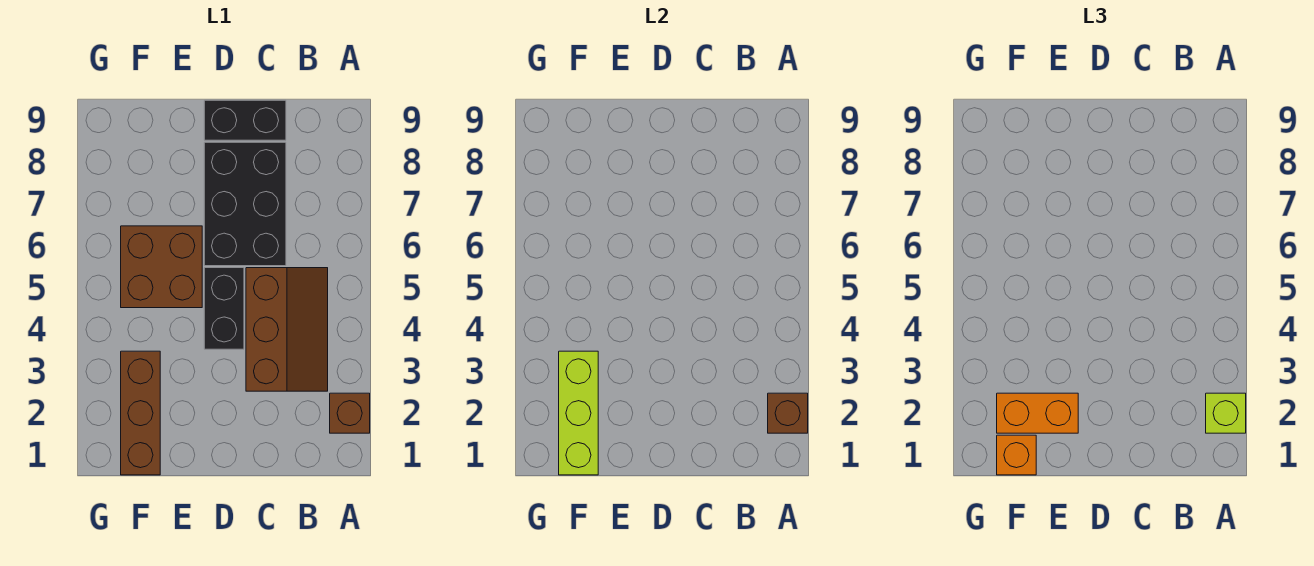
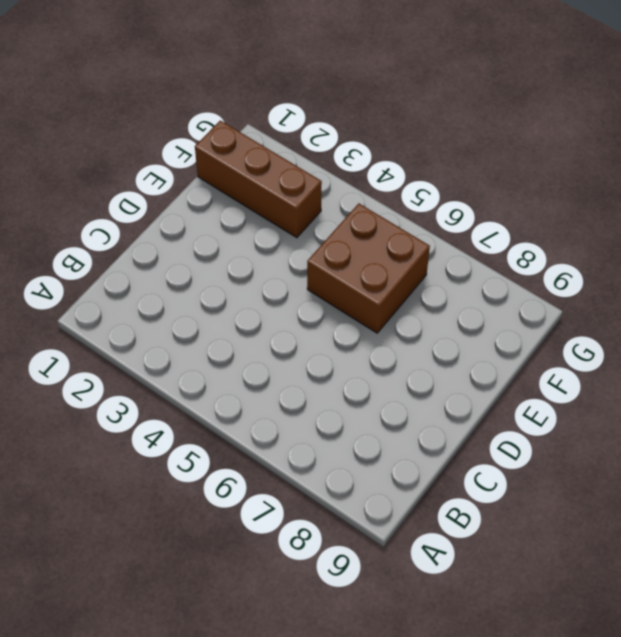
none -> brown 1x1 brick [330,393,370,433]
none -> brown 2x3 slope [246,268,328,391]
none -> black 2x3 brick [204,142,286,266]

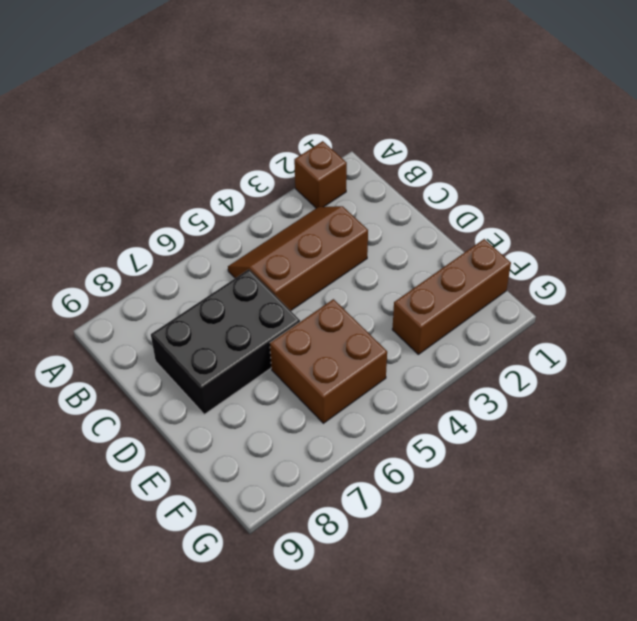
none -> black 1x2 brick [204,100,286,140]
none -> black 1x2 brick [204,268,244,349]
none -> brown 1x1 brick [768,393,808,433]

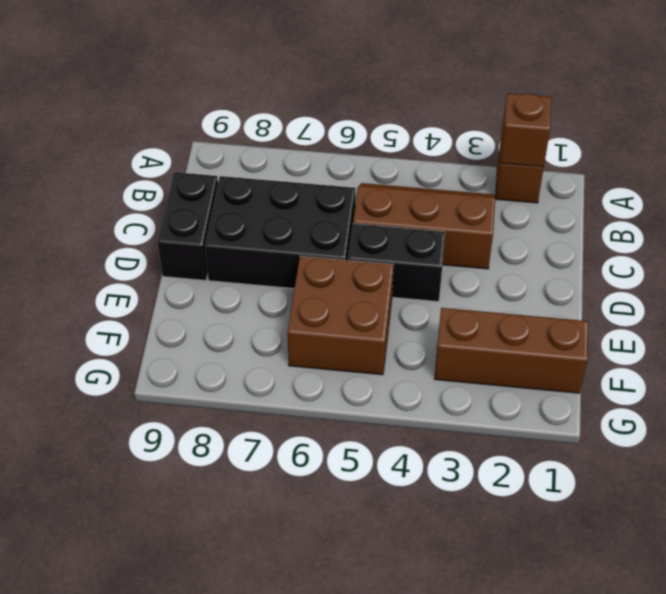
none -> lime 1x3 brick [559,351,598,475]
none -> lime 1x1 brick [1206,393,1246,433]
none -> orange 1x2 brick [997,393,1078,433]

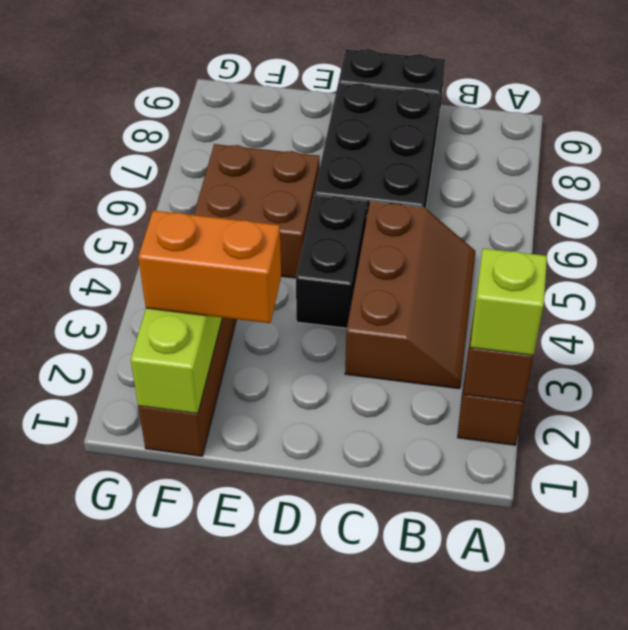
none -> orange 1x1 brick [997,435,1036,475]

